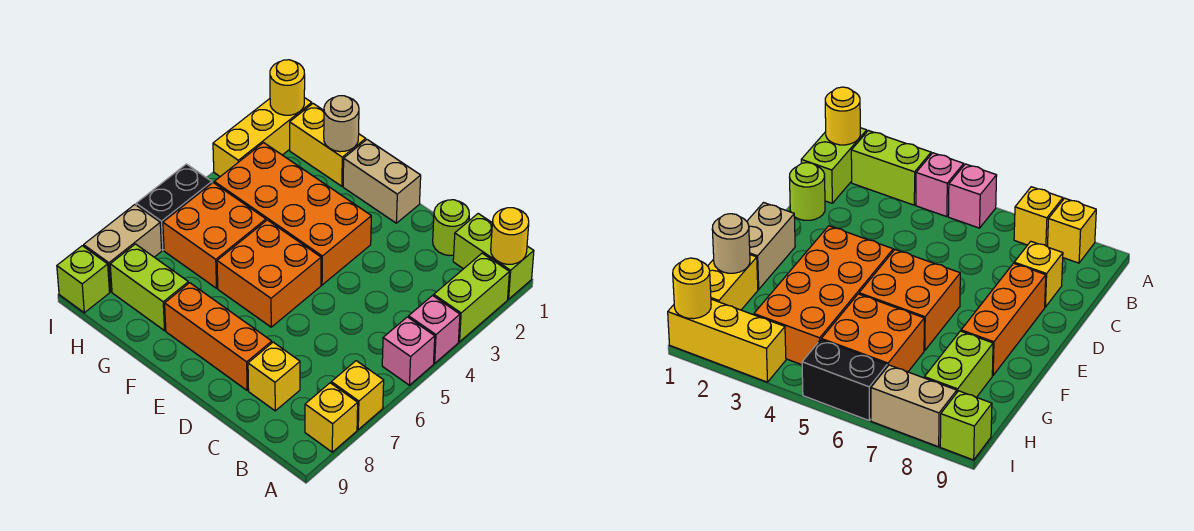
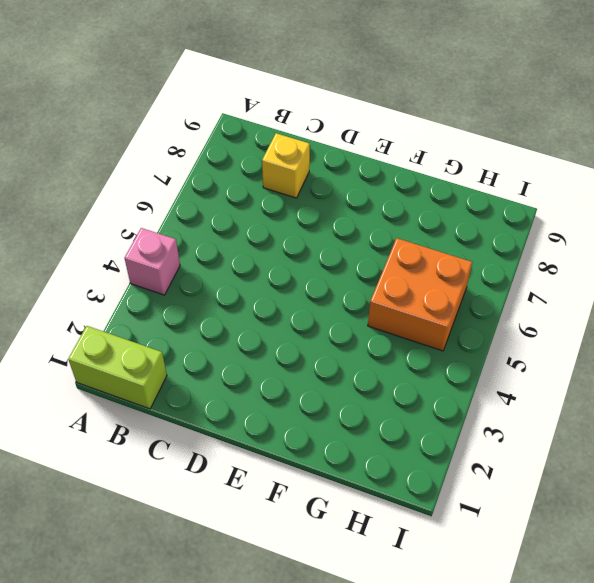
none -> lime 1x2 brick [434,253,509,342]
none -> pink 1x1 brick [382,317,435,385]
none -> yellow 1x1 brick [331,361,384,429]

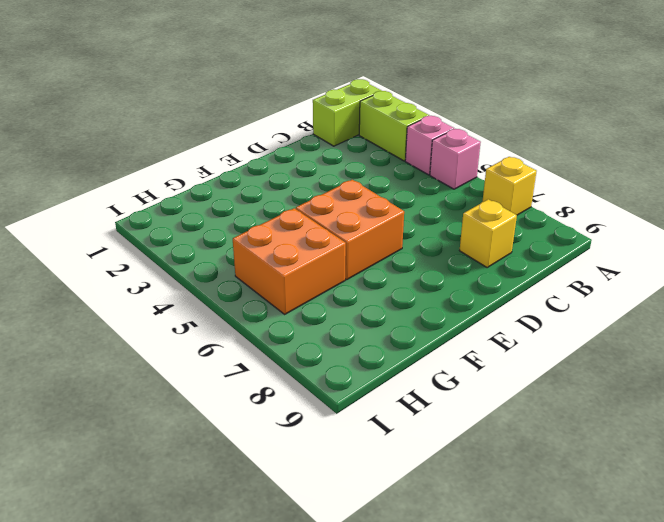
none -> yellow 1x1 brick [305,383,358,452]
none -> lime 1x1 round brick [433,200,469,255]
none -> orange 1x3 brick [165,283,272,390]

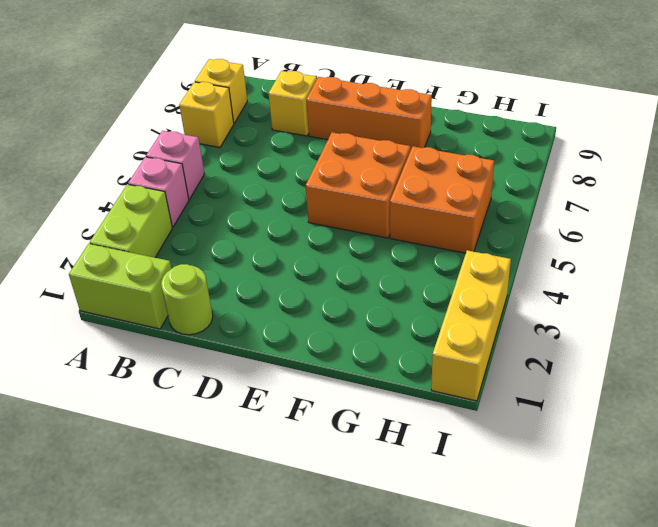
none -> tan 1x2 brick [343,140,421,223]
none -> orange 2x4 brick [214,143,371,285]
none -> yellow 1x2 brick [290,104,366,186]

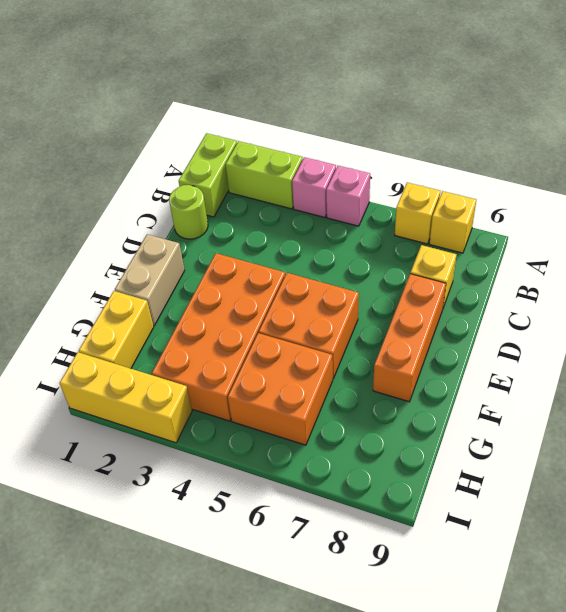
none -> lime 1x2 brick [110,244,188,331]
none -> black 1x2 brick [136,164,212,250]
none -> tan 1x2 brick [84,205,162,292]

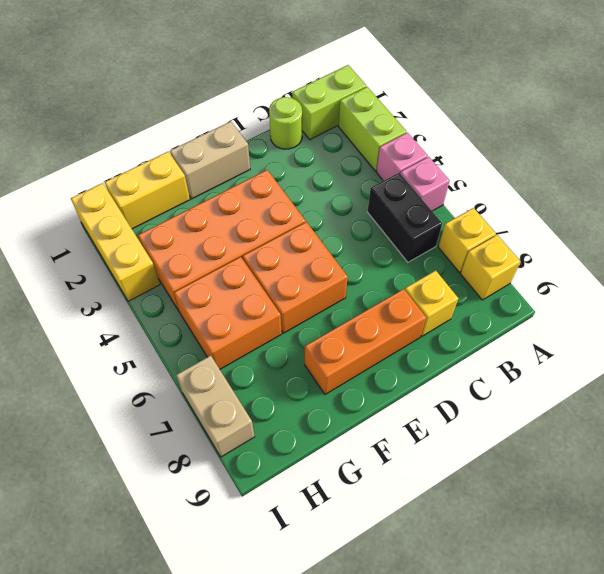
black 1x2 brick [368,173,442,262] -> black 1x2 brick moved to [136,164,212,250]
none -> lime 1x2 brick [110,244,188,331]
none -> lime 1x1 brick [57,246,110,313]
none -> yellow 1x1 round brick [491,208,529,264]

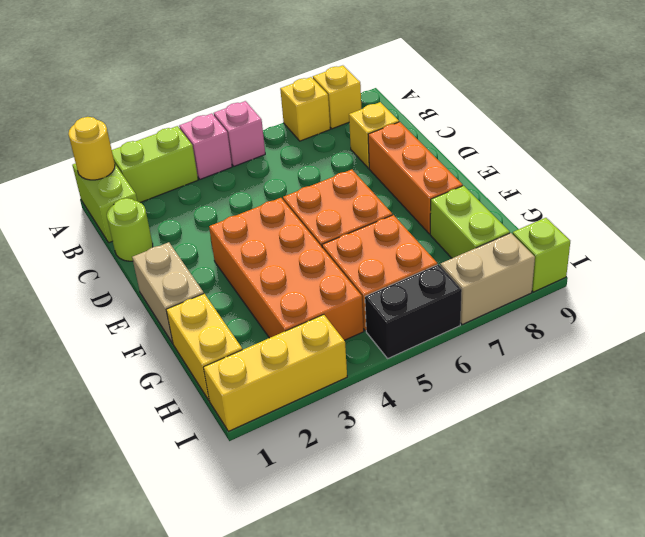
none -> tan 1x1 round brick [324,96,359,152]
none -> yellow 1x1 round brick [270,60,305,115]

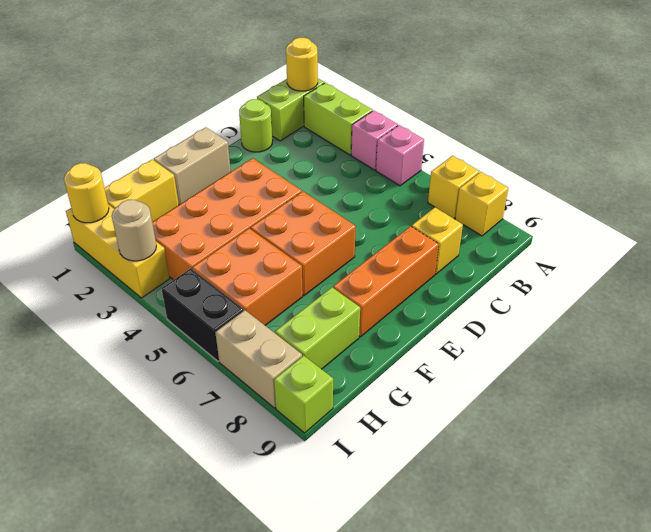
tan 1x1 round brick [112,200,156,261] -> tan 1x1 round brick moved to [324,96,359,152]

